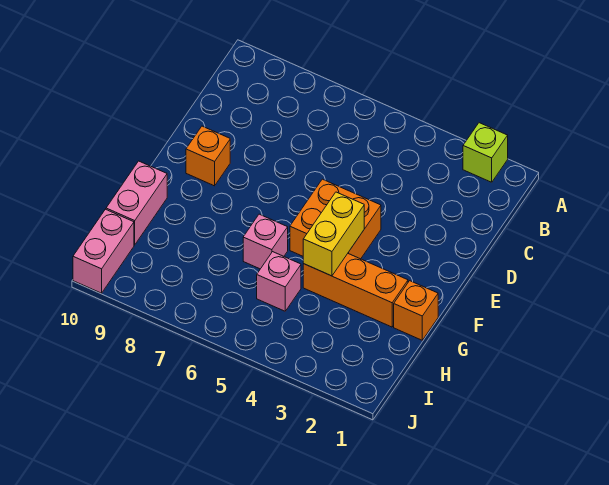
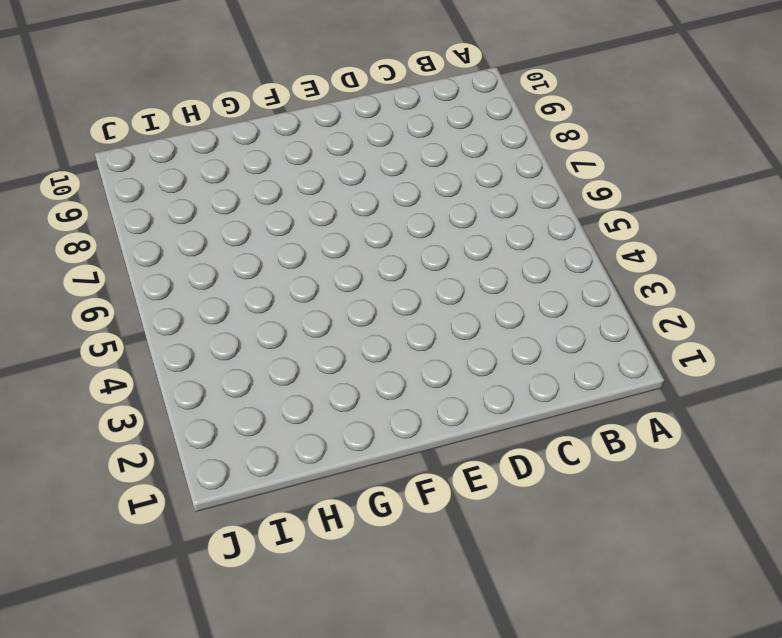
none -> lime 1x1 brick [463,123,508,182]
none -> orange 2x2 brick [290,179,381,259]

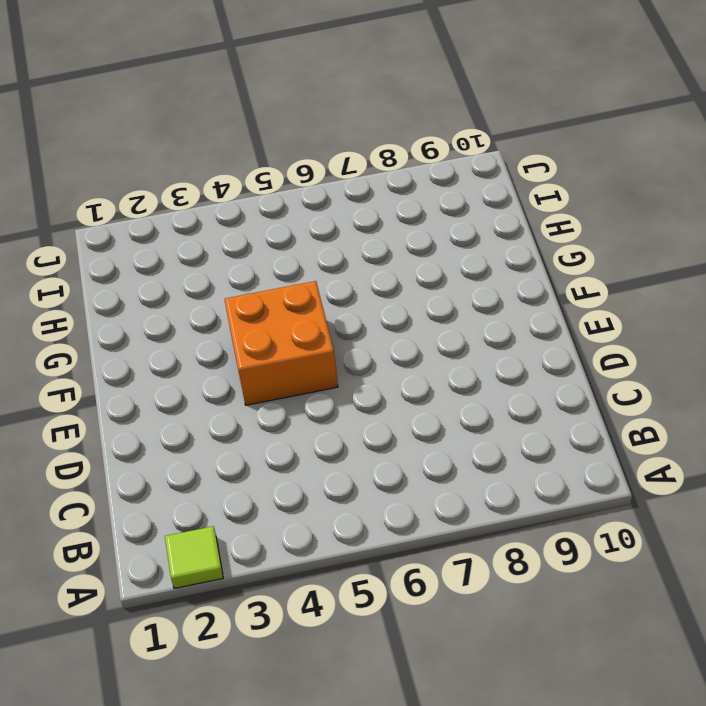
lime 1x1 tile [165,526,223,589] -> lime 1x1 brick [463,123,508,182]
none -> orange 1x1 brick [186,126,230,186]
none -> orange 1x1 brick [394,281,438,340]

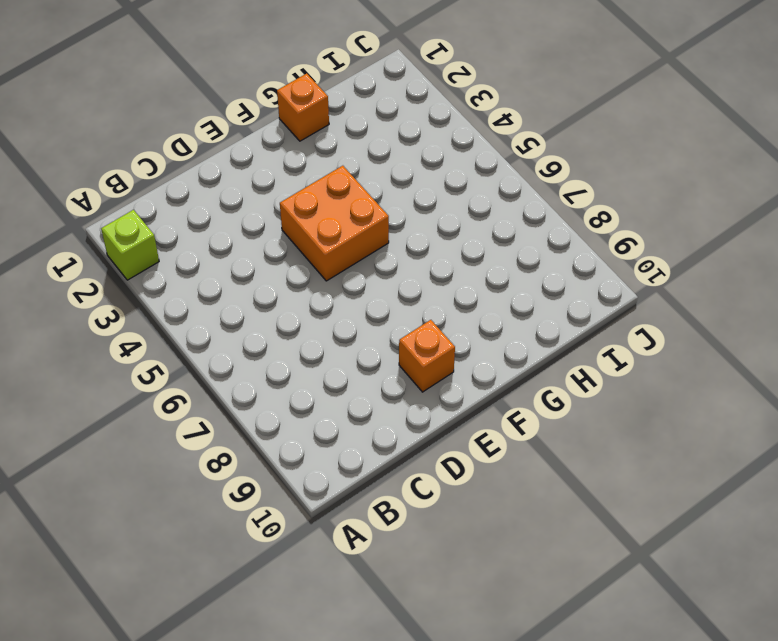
none -> orange 1x3 brick [303,253,408,327]
none -> pink 1x1 brick [243,214,288,269]

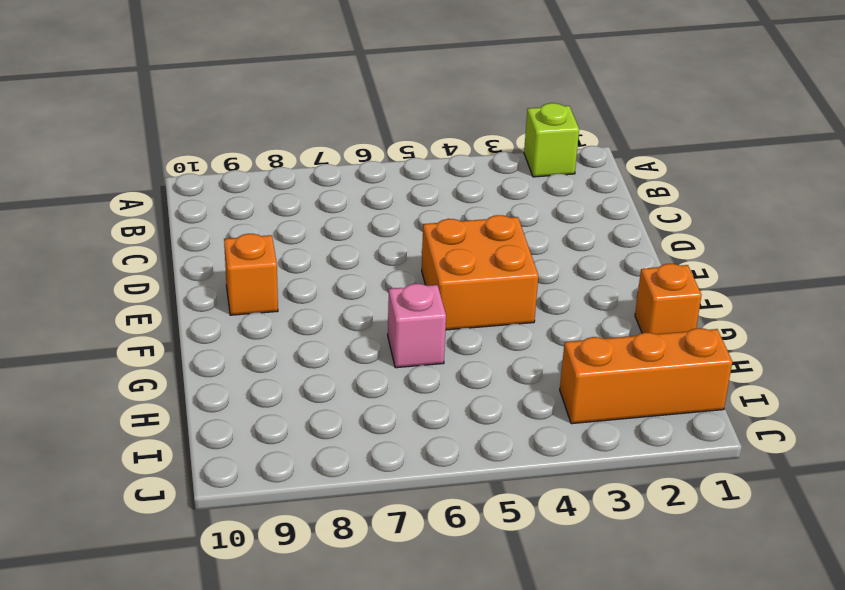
orange 1x3 brick [560,328,732,424] -> orange 1x3 brick moved to [303,253,408,327]
none -> pink 1x2 brick [106,161,167,245]
none -> pink 1x1 brick [257,252,301,311]

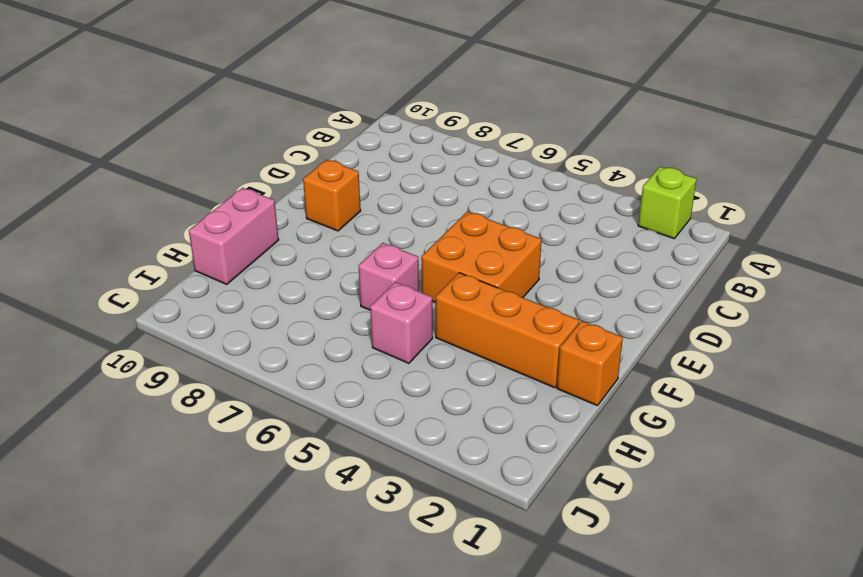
none -> pink 1x2 brick [73,209,134,293]
none -> yellow 1x2 brick [303,192,364,276]

